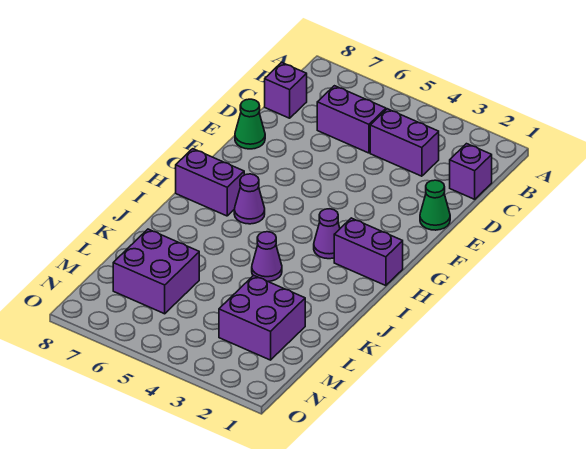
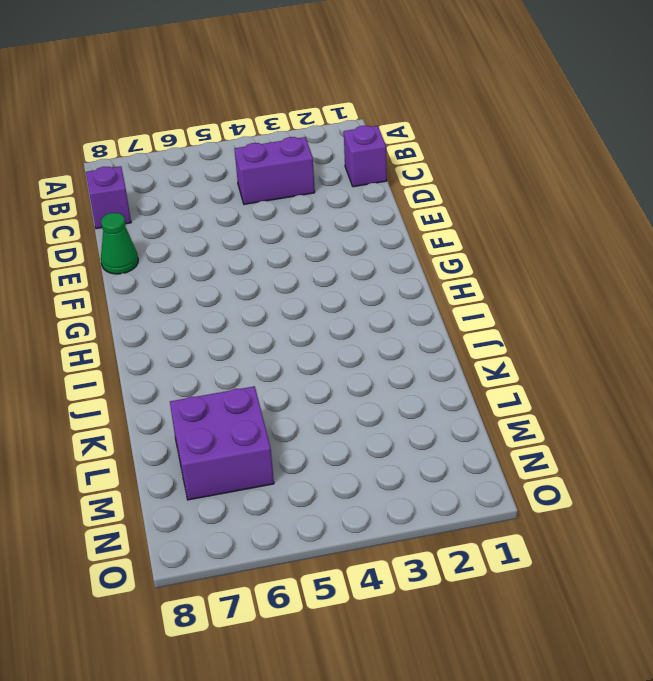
none -> purple 1x2 brick [317,86,386,153]
none -> green 1x1 cone [420,180,450,230]
none -> purple 1x2 brick [334,218,403,286]

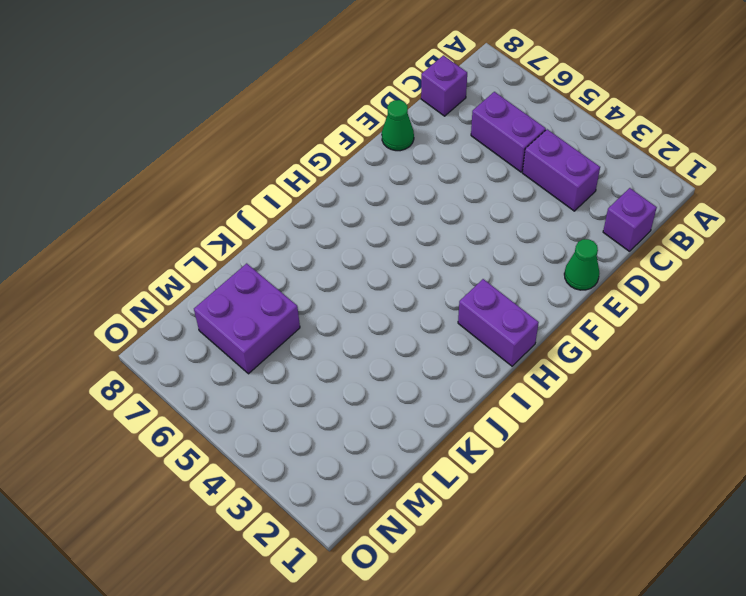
none -> purple 1x1 cone [314,209,340,259]
none -> purple 1x1 cone [234,174,265,224]
none -> purple 1x2 brick [176,149,244,216]

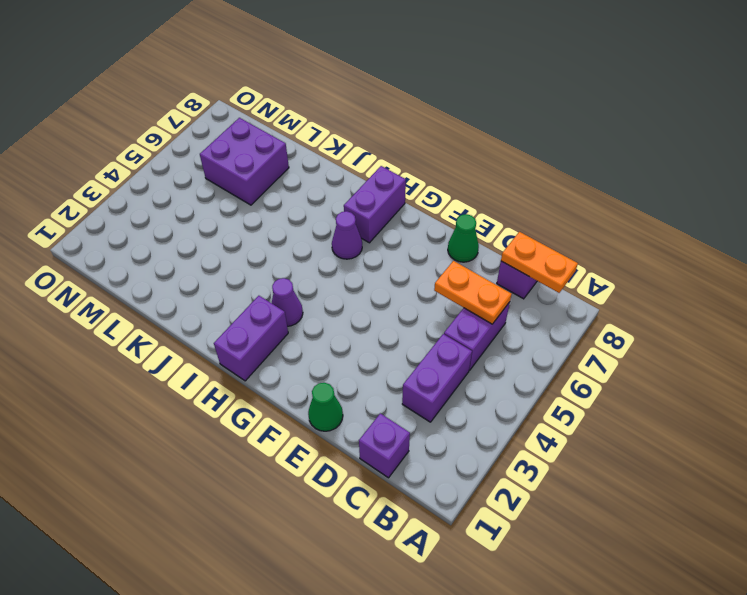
orange 1x2 plate [501,232,578,293] -> none
orange 1x2 plate [434,261,512,324] -> none
none -> purple 1x1 cone [252,232,282,281]
none -> purple 2x2 brick [219,275,305,360]

